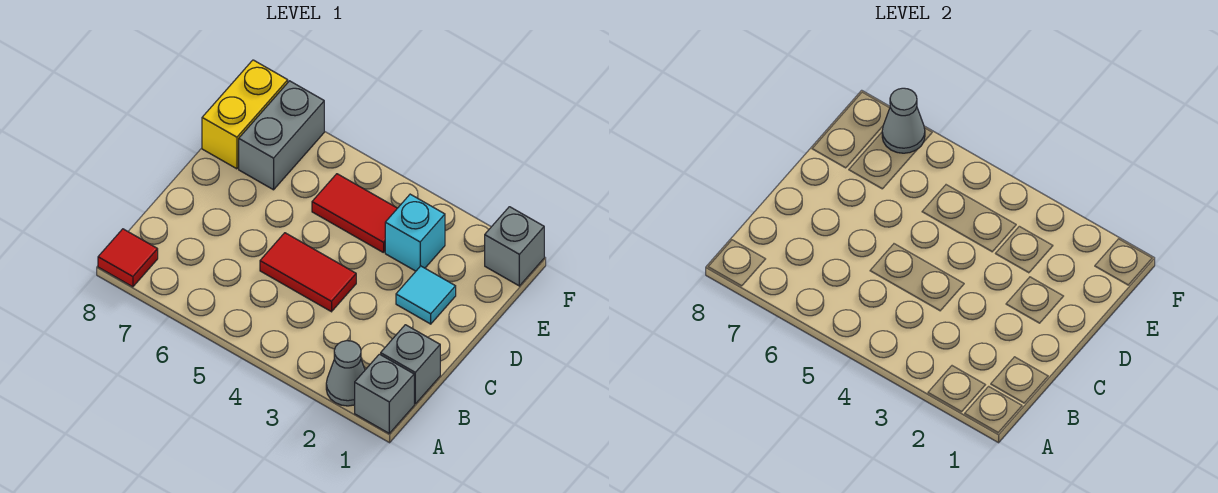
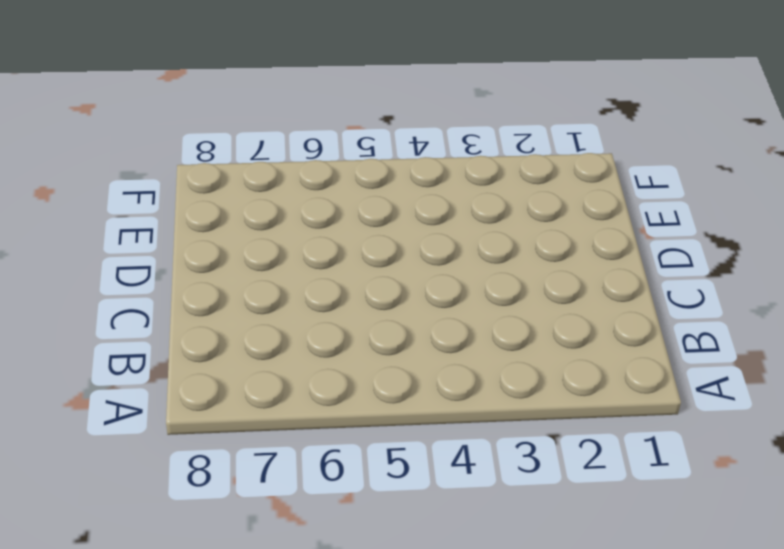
none -> grey 1x1 brick [355,354,414,433]
none -> grey 1x1 cone [326,341,365,406]
none -> red 1x1 tile [98,229,158,287]

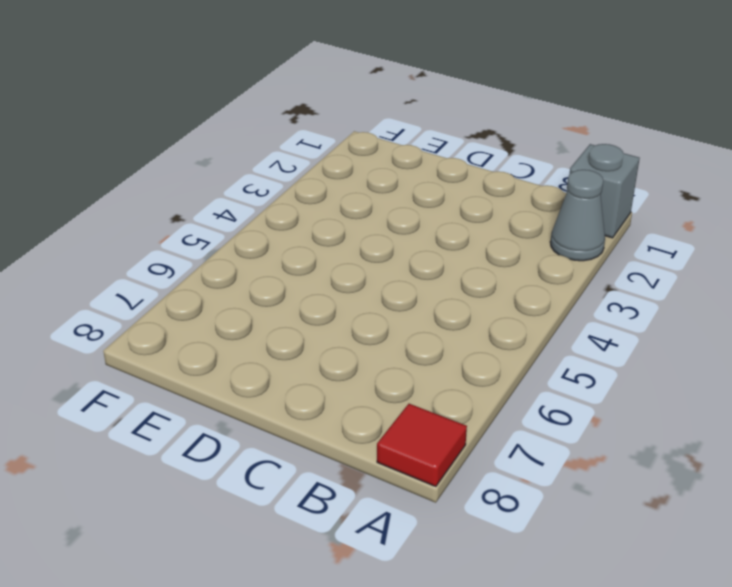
none -> grey 1x1 brick [381,325,440,404]
none -> red 1x2 tile [260,233,356,312]
none -> cyan 1x1 tile [396,266,456,324]

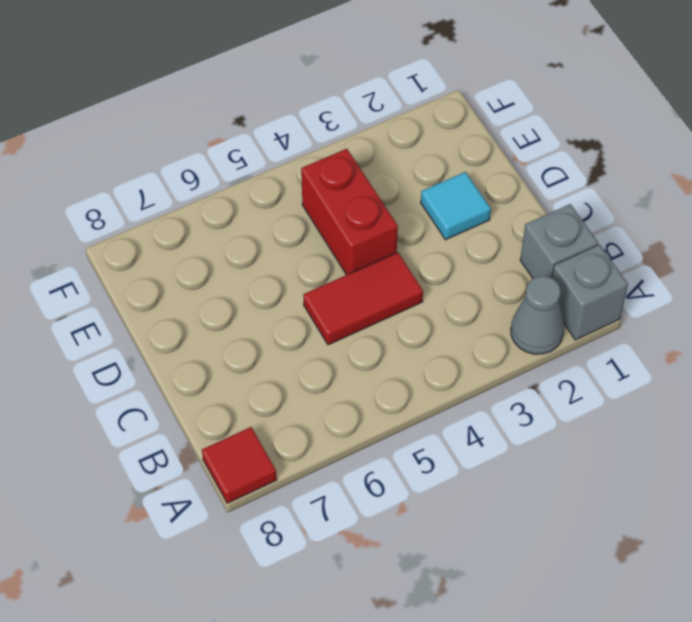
red 1x2 brick [301,149,398,275] -> red 1x2 tile [312,174,397,253]
none -> cyan 1x1 brick [385,194,445,271]
none -> grey 1x2 brick [239,81,324,190]
none -> yellow 1x2 brick [202,60,288,169]

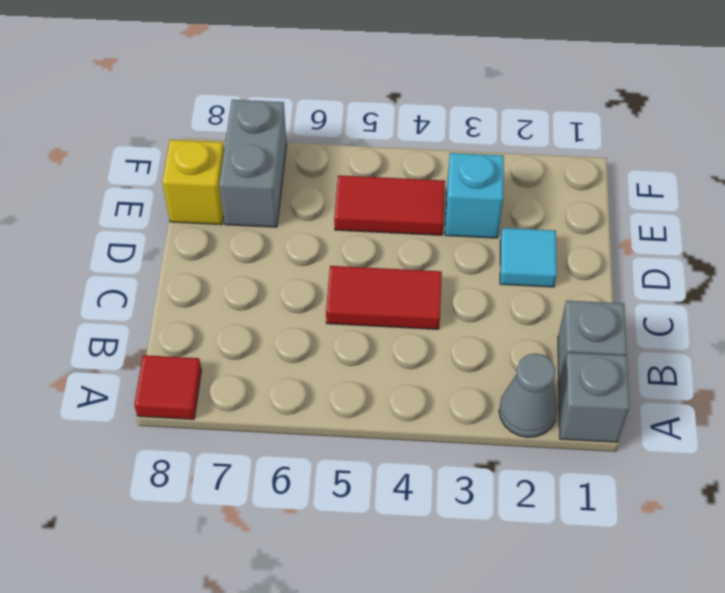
yellow 1x1 brick [162,140,224,225] -> yellow 1x2 brick [202,60,288,169]
none -> grey 1x1 brick [485,207,544,286]
none -> grey 1x1 cone [882,88,925,153]

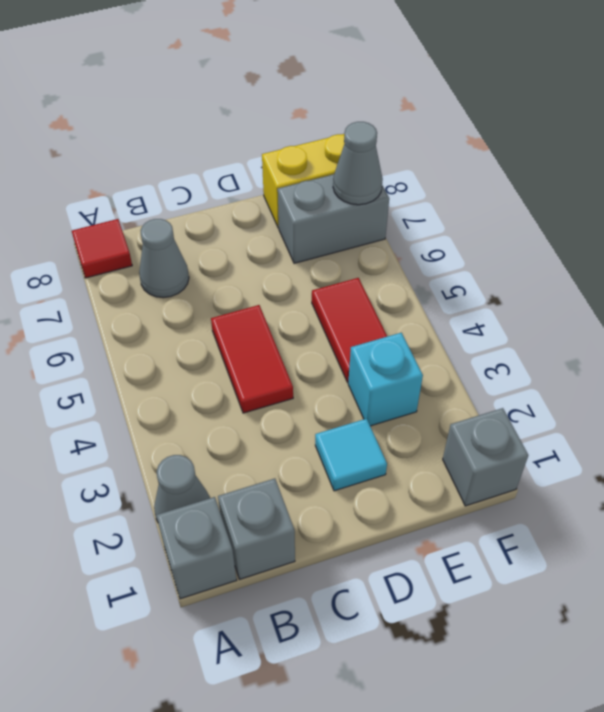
grey 1x1 cone [139,219,189,298] -> none

